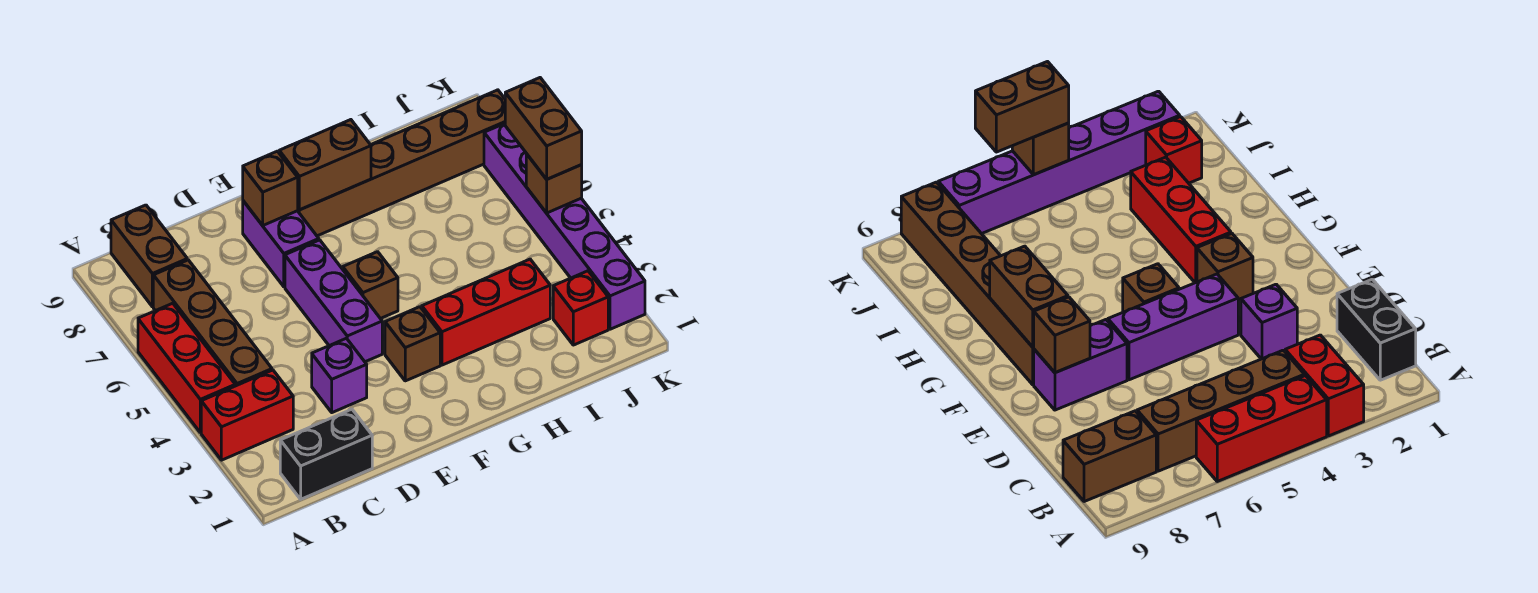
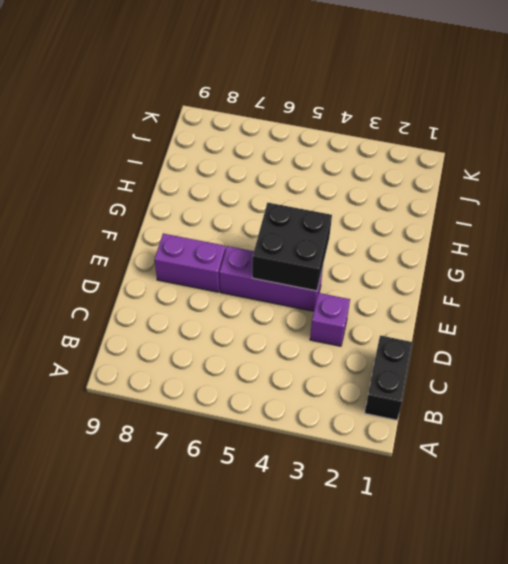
black 2x2 brick [252,203,332,291] -> none
none -> red 1x2 brick [201,370,293,460]
none -> red 1x3 brick [138,303,235,433]
none -> brown 1x4 brick [153,260,272,386]

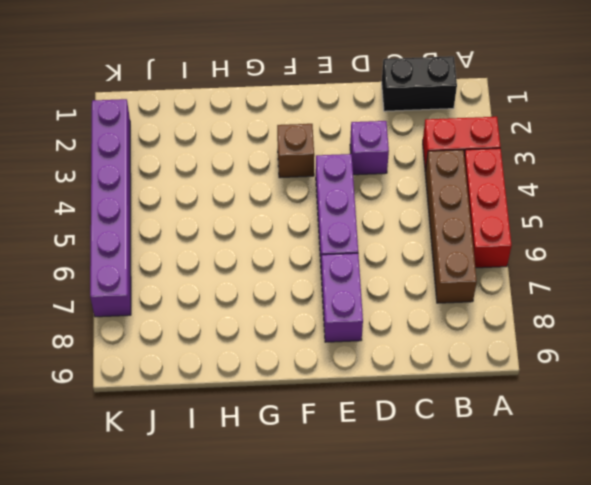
none -> brown 1x2 brick [111,205,187,307]
none -> brown 1x1 brick [343,252,398,319]
none -> brown 1x6 brick [298,90,505,236]

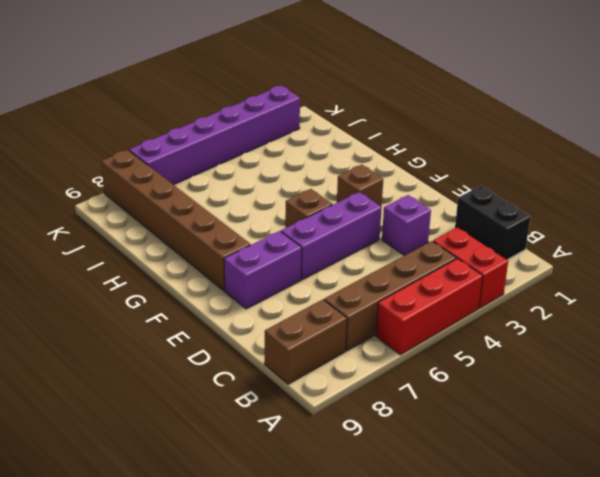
none -> red 1x3 brick [422,259,550,365]
none -> red 1x1 brick [553,271,608,345]
none -> brown 1x1 brick [243,151,298,225]

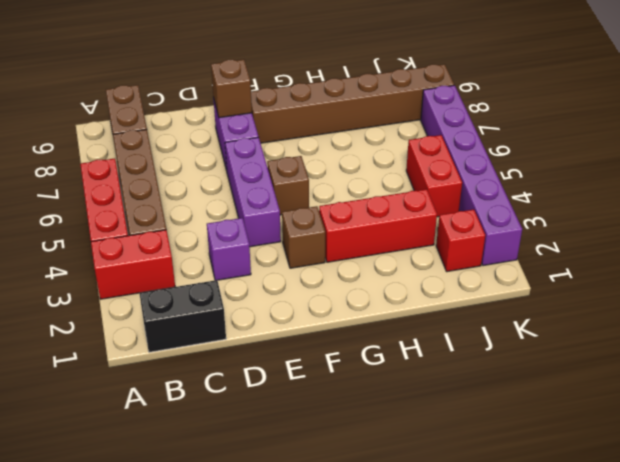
red 1x2 brick [406,135,462,217] -> none
none -> brown 1x2 brick [279,120,371,210]
none -> brown 1x1 brick [526,154,582,213]
none -> brown 1x2 brick [505,78,582,179]

